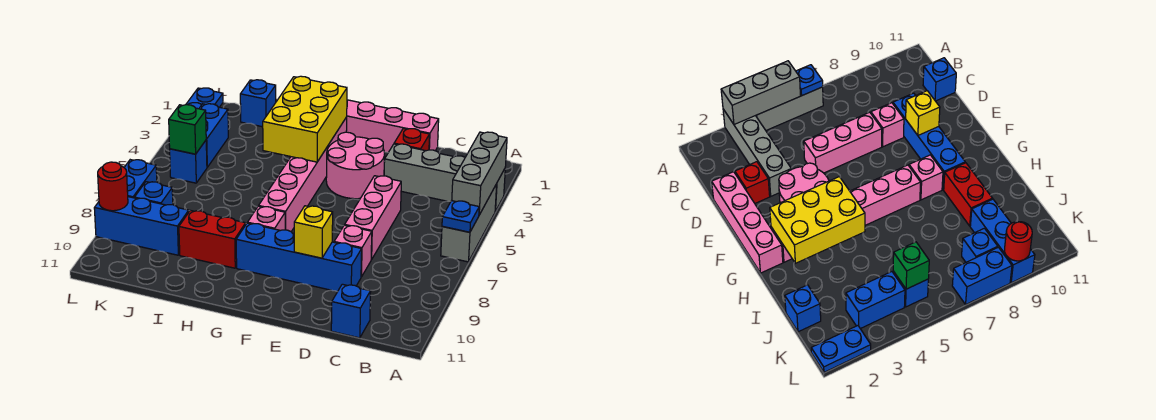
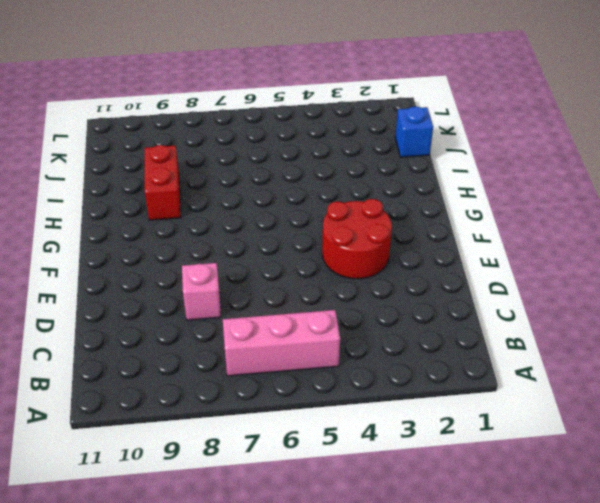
pink 1x3 brick [223,310,340,376] -> pink 1x3 brick moved to [345,176,401,259]
red 2x2 round brick [322,199,392,279] -> pink 2x2 round brick [326,132,385,199]
none -> grey 1x4 brick [384,144,505,211]
none -> grey 1x3 brick [441,184,497,262]
none -> blue 1x1 brick [331,284,371,338]

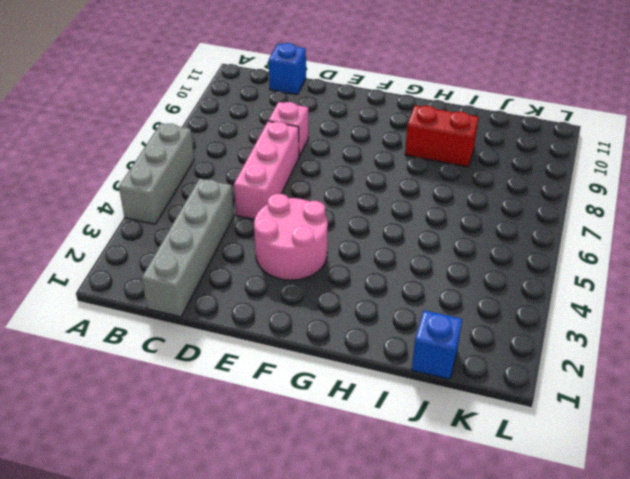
grey 1x4 brick [142,178,234,317] -> grey 1x4 brick turned to [384,144,505,211]
none -> pink 1x4 brick [346,100,439,152]
none -> red 1x1 brick [394,129,430,151]
none -> blue 1x4 brick [236,223,362,292]

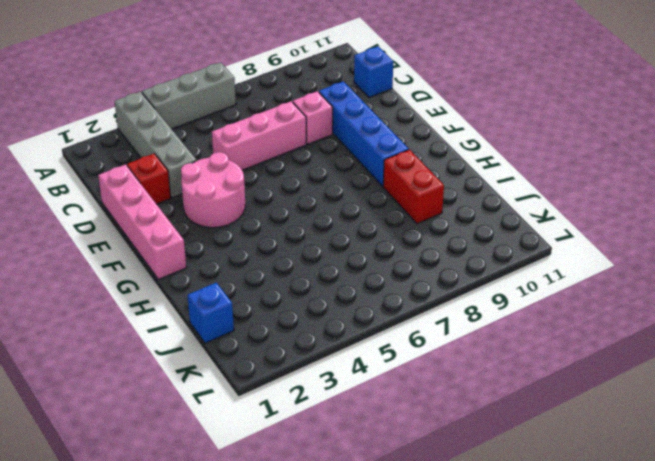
none -> pink 1x6 brick [259,117,347,232]
none -> pink 1x1 brick [247,206,285,230]
none -> blue 1x3 brick [94,197,189,255]

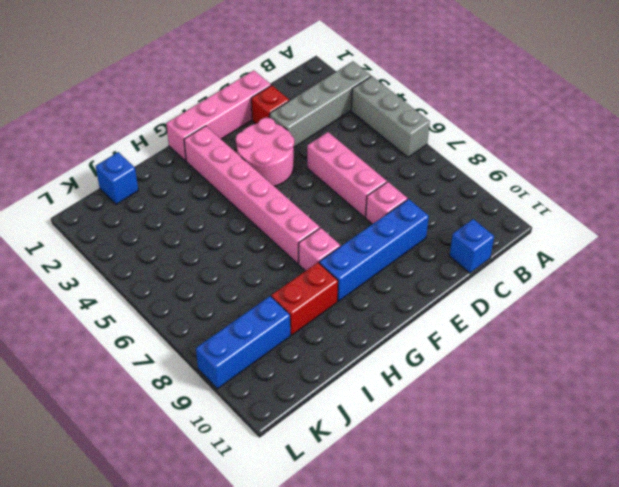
none -> blue 1x2 brick [199,104,228,167]
none -> blue 1x1 brick [170,141,207,183]
none -> blue 1x1 brick [135,182,173,205]

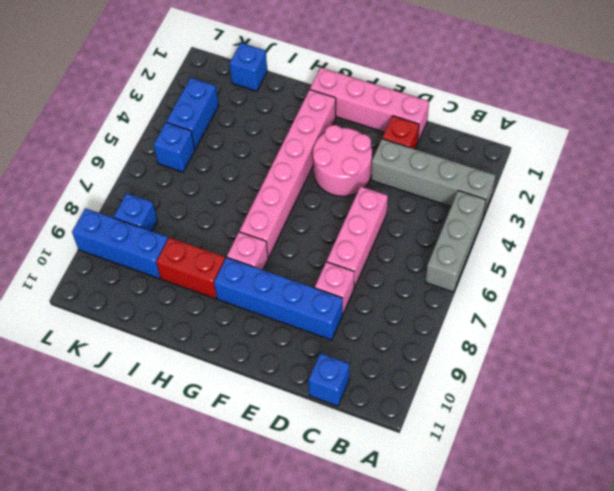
none -> blue 1x2 plate [186,88,223,109]
none -> blue 1x2 brick [124,160,157,198]
none -> grey 1x3 brick [452,132,507,215]

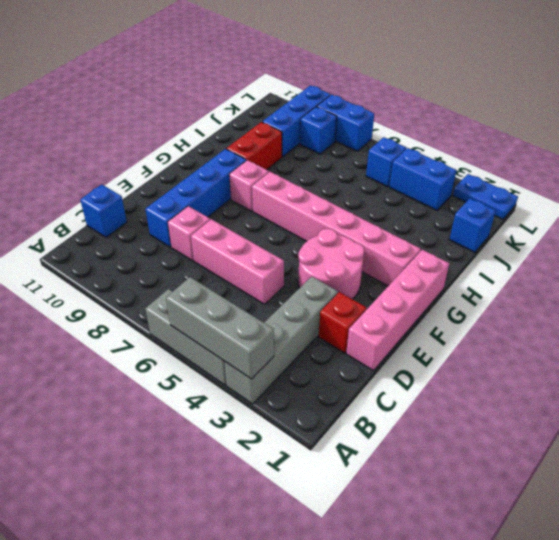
none -> blue 1x1 plate [442,201,479,232]
none -> yellow 1x1 brick [294,206,333,258]
none -> yellow 2x3 brick [263,76,347,162]

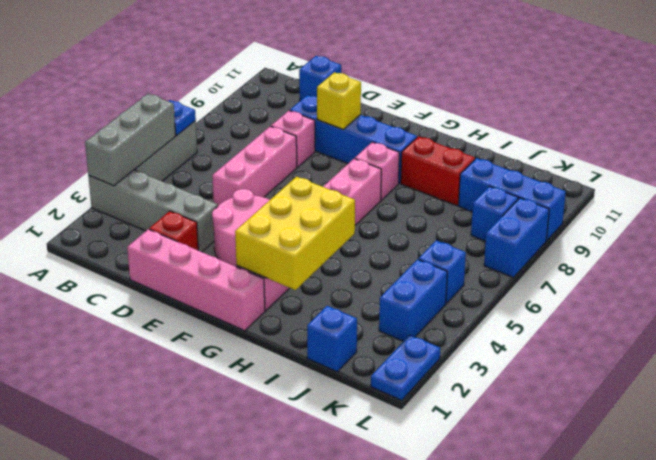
none -> green 1x1 brick [169,105,206,154]
none -> red 1x1 round brick [98,162,128,211]

